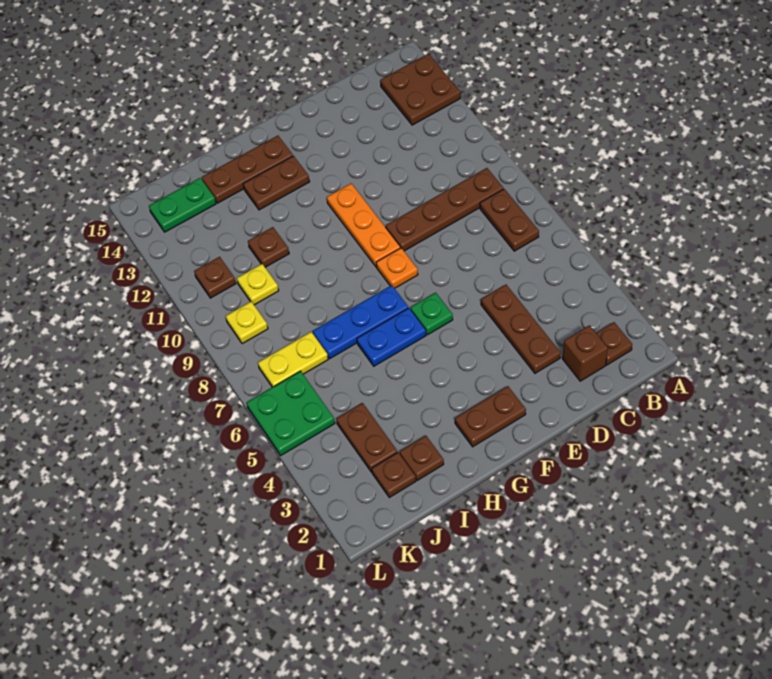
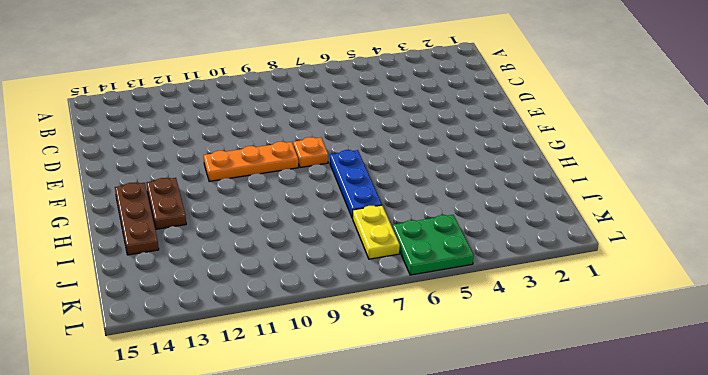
none -> brown 2x2 plate [380,54,460,125]
none -> brown 1x1 plate [596,322,632,365]
none -> brown 1x2 plate [480,189,539,251]

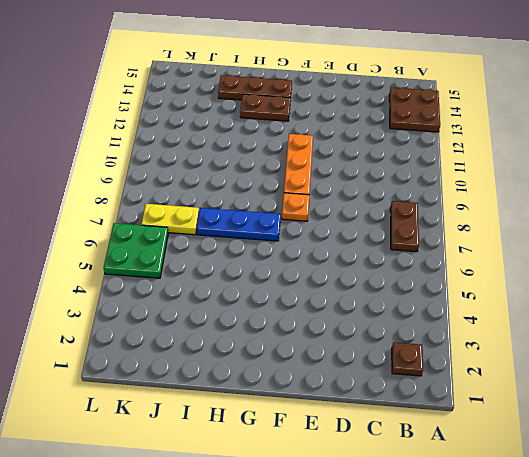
none -> brown 1x4 plate [386,168,504,251]
none -> brown 1x1 brick [562,325,608,381]
none -> brown 1x3 plate [481,285,561,373]

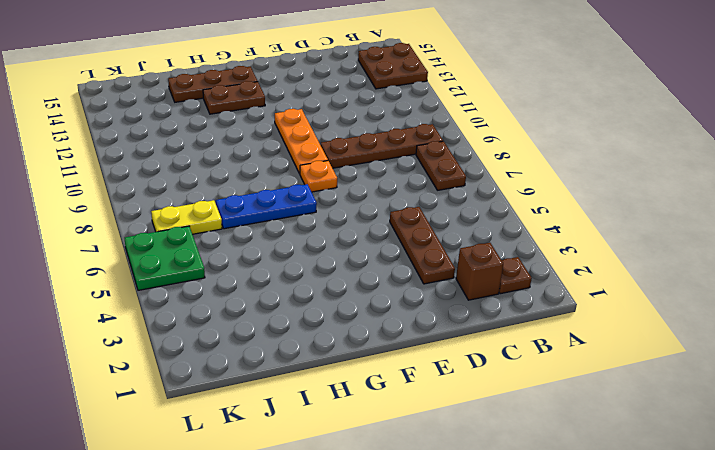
none -> brown 1x2 plate [455,386,526,447]
none -> green 1x1 plate [411,293,453,335]
none -> blue 1x2 plate [357,308,426,366]

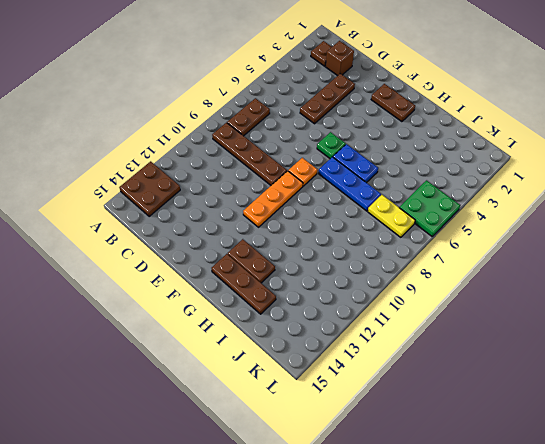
none -> brown 1x1 plate [400,436,444,480]
none -> brown 1x1 plate [248,227,289,267]
none -> brown 1x1 plate [372,453,416,497]

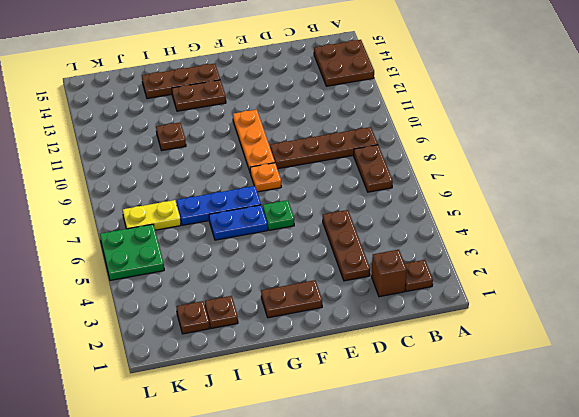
none -> brown 1x2 plate [336,403,398,472]
none -> yellow 1x1 plate [237,264,279,305]
none -> green 1x2 plate [149,178,216,232]

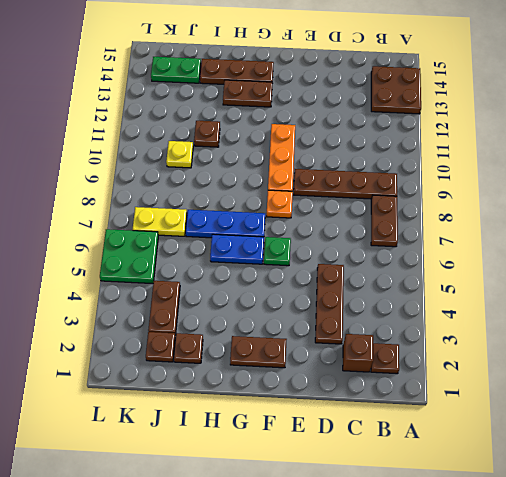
none -> yellow 1x1 plate [226,302,268,344]
none -> brown 1x1 plate [194,257,236,298]

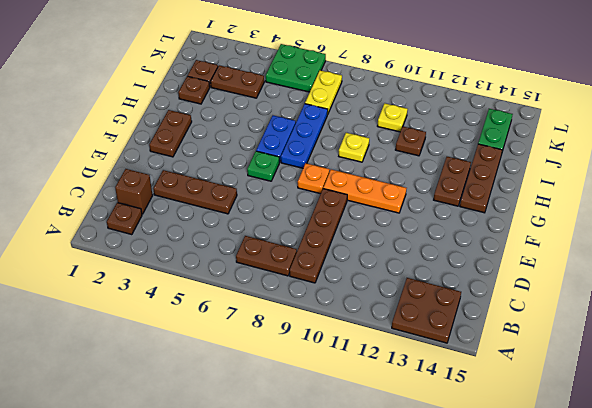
yellow 1x1 plate [339,133,369,162] -> yellow 1x1 plate moved to [226,302,268,344]
none -> brown 1x1 plate [194,257,236,298]

